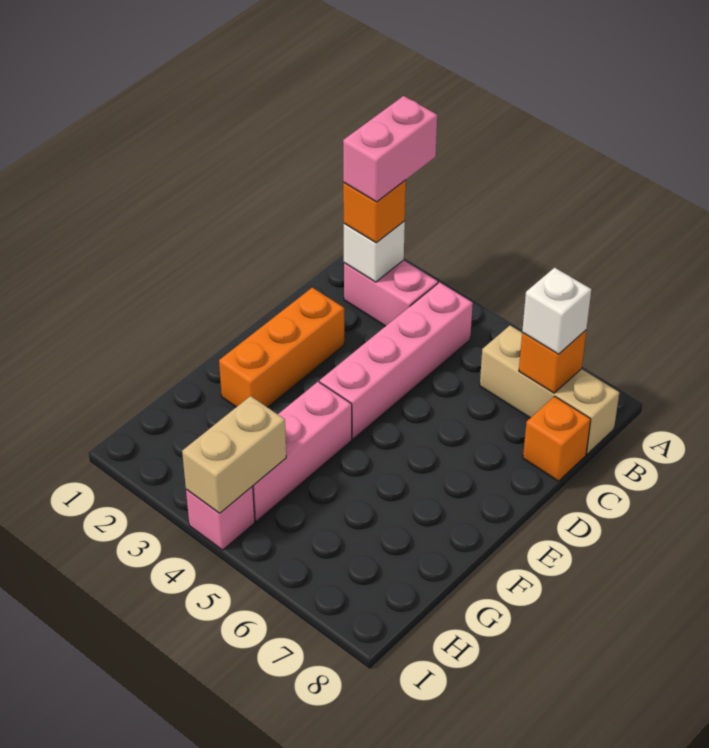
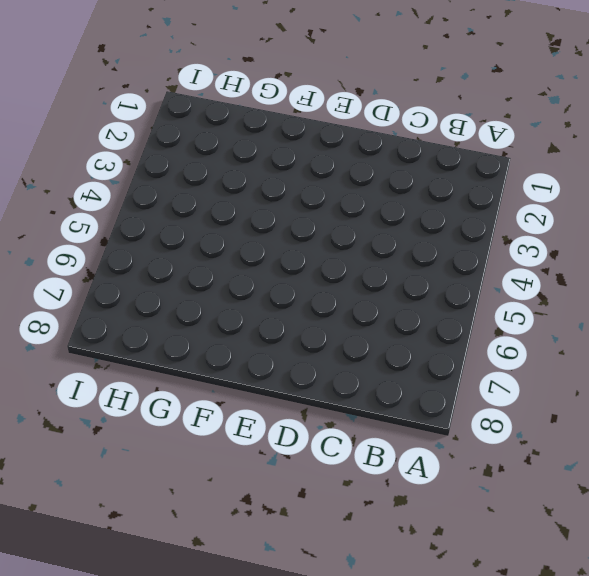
none -> pink 1x2 brick [344,260,438,326]
none -> pink 1x4 brick [320,282,473,439]
none -> tan 1x3 brick [480,326,619,454]

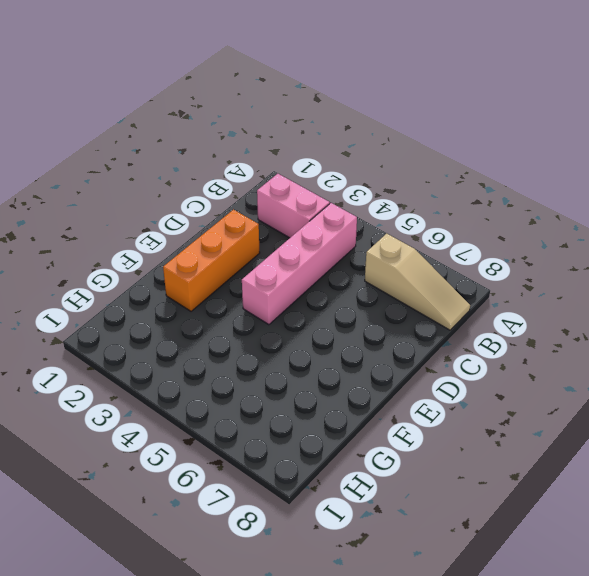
tan 1x3 slope [365,234,470,330] -> tan 1x3 brick [480,326,619,454]
none -> orange 1x1 brick [523,396,591,481]
none -> pink 1x3 brick [252,382,352,521]
none -> pink 1x1 brick [186,487,255,550]

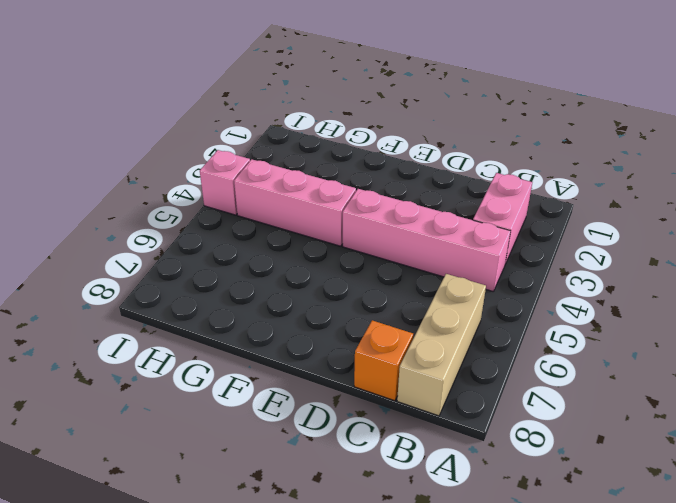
none -> orange 1x3 brick [219,288,344,407]
none -> white 1x1 brick [344,221,405,282]
none -> orange 1x1 brick [519,330,586,393]

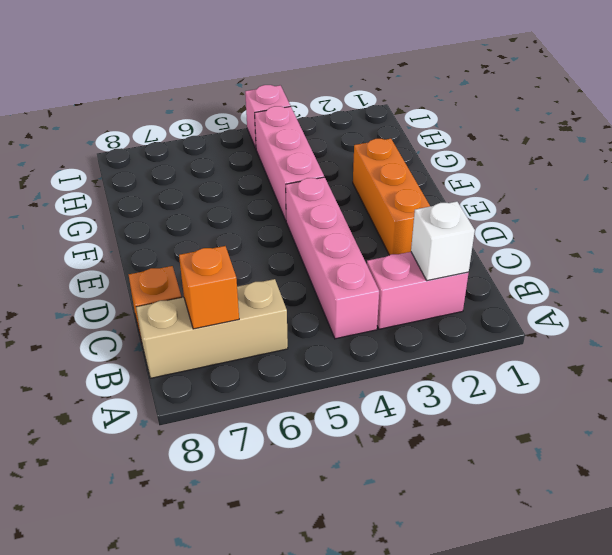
none -> tan 1x2 brick [182,396,286,513]
none -> orange 1x1 brick [343,180,406,243]
none -> white 1x1 brick [522,268,591,354]

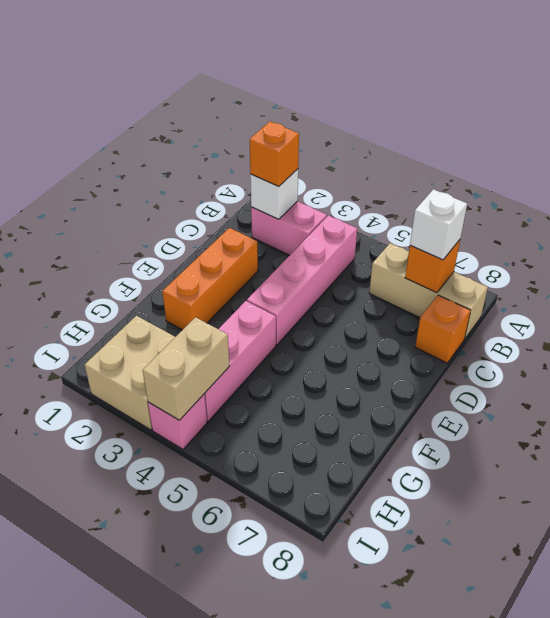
tan 2x2 brick [85,316,175,430] -> none
none -> pink 1x2 brick [343,96,437,202]

